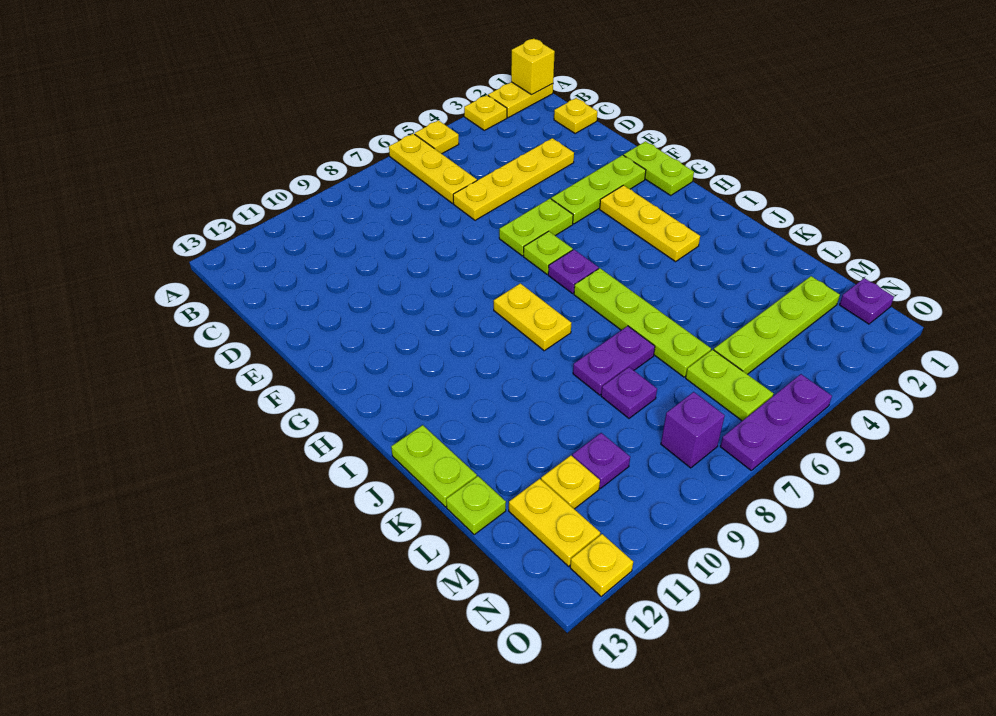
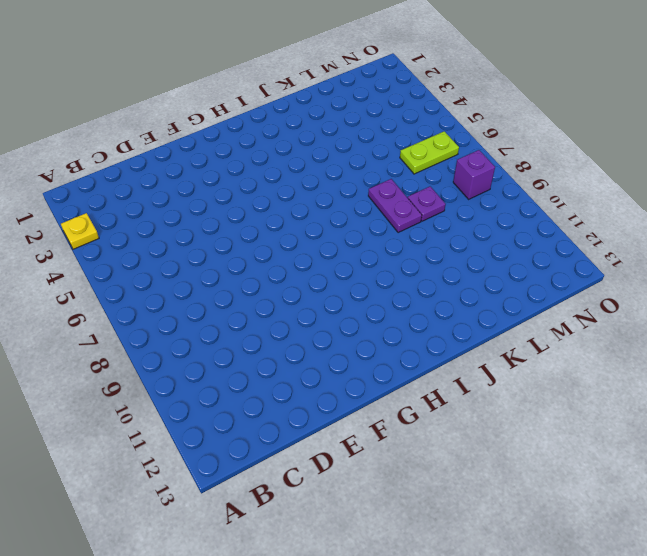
none -> yellow 1x2 plate [488,82,553,118]
none -> yellow 1x1 plate [415,120,459,154]
none -> yellow 1x3 plate [389,134,477,204]

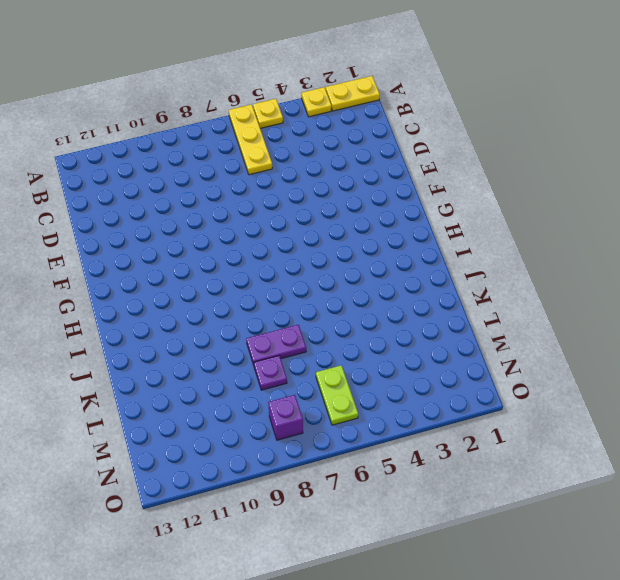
none -> yellow 1x1 plate [554,98,597,134]
none -> yellow 1x4 plate [453,138,574,220]
none -> lime 1x2 plate [624,141,694,195]

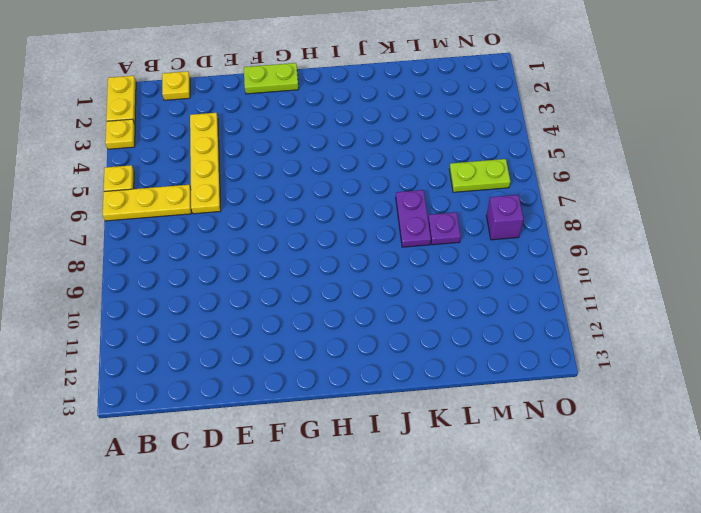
none -> lime 1x3 plate [551,155,646,224]
none -> lime 1x2 plate [499,199,573,256]
none -> yellow 1x3 plate [600,185,700,262]

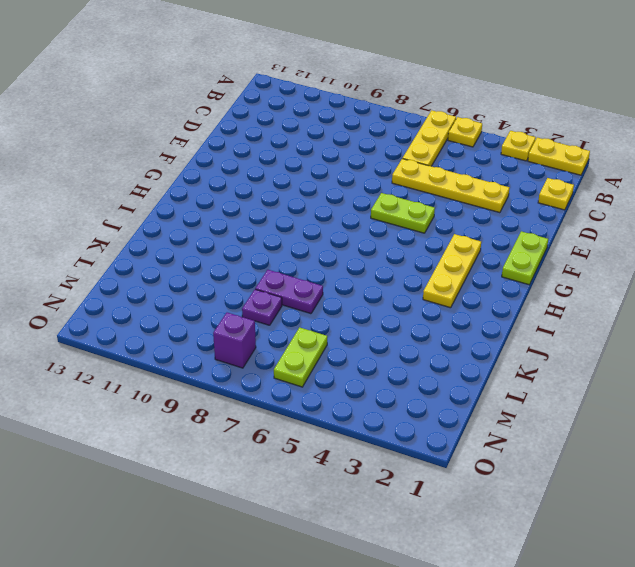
none -> lime 1x3 plate [551,155,646,224]
none -> lime 1x1 plate [524,231,573,274]
none -> purple 1x1 plate [548,250,599,293]

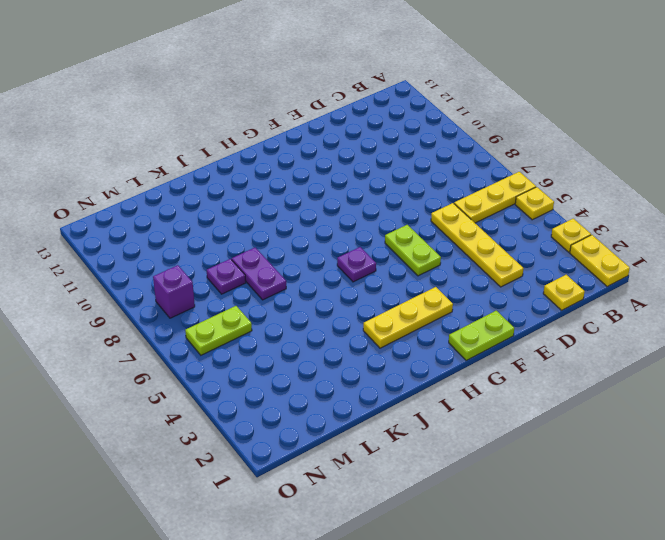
none -> lime 1x3 plate [551,155,646,224]
none -> lime 1x1 plate [524,231,573,274]
none -> yellow 1x2 plate [494,283,571,351]

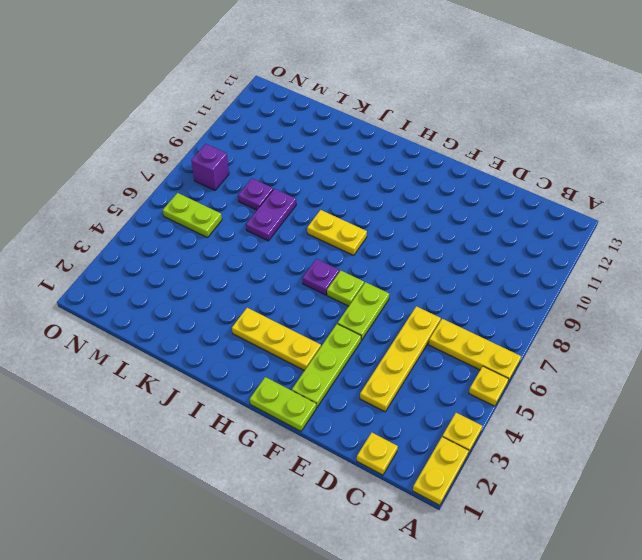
none -> lime 1x4 plate [574,268,711,377]
none -> lime 1x2 plate [391,425,477,507]
none -> lime 1x1 plate [446,476,506,534]

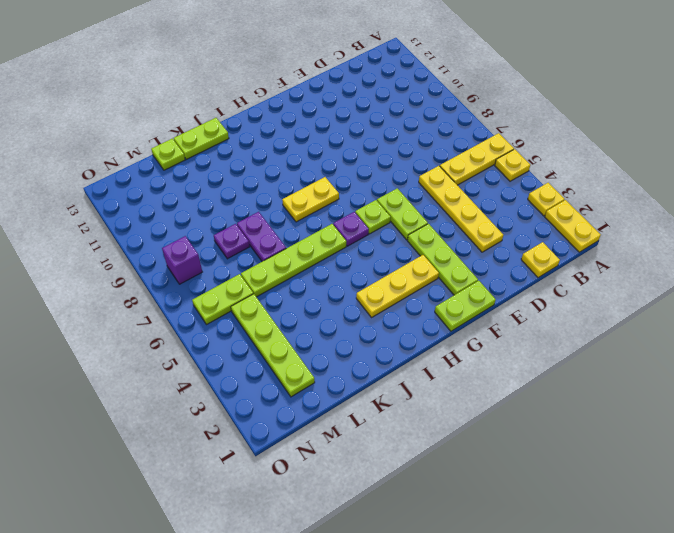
none -> purple 1x1 plate [572,433,630,488]
none -> yellow 1x1 plate [541,456,600,509]
none -> yellow 1x2 plate [509,479,600,566]

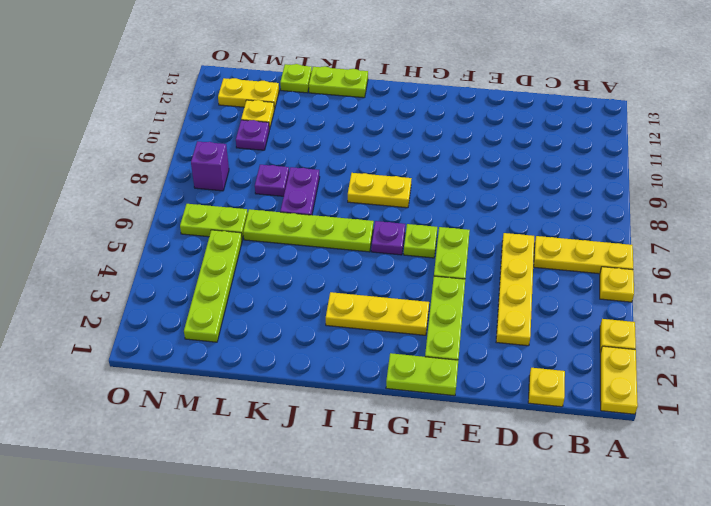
none -> purple 1x1 plate [840,278,894,324]
none -> purple 1x3 plate [720,374,832,470]
none -> yellow 1x1 plate [570,534,633,596]

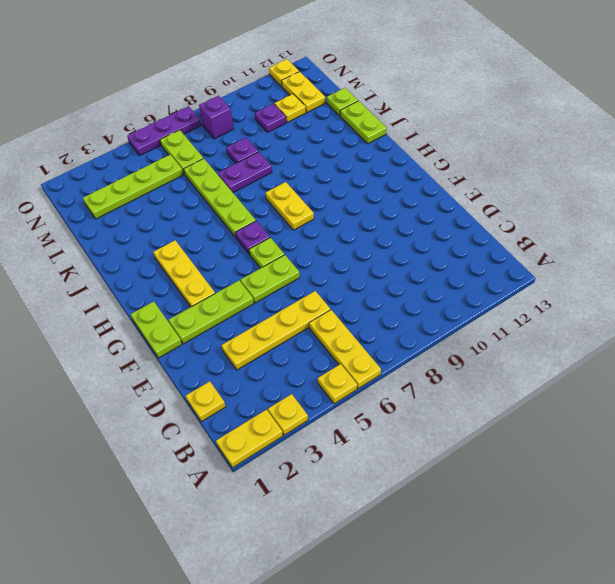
none -> purple 1x1 plate [840,278,894,324]
none -> yellow 1x1 brick [511,39,555,95]

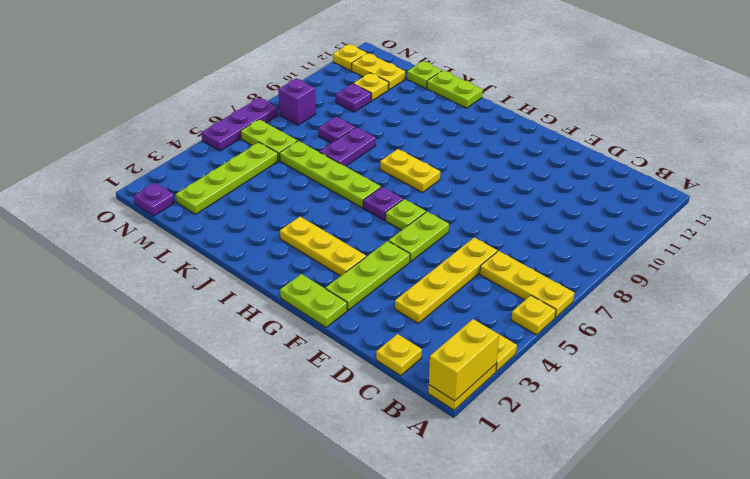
yellow 1x2 brick [429,319,499,401] -> yellow 1x1 brick [511,39,555,95]

